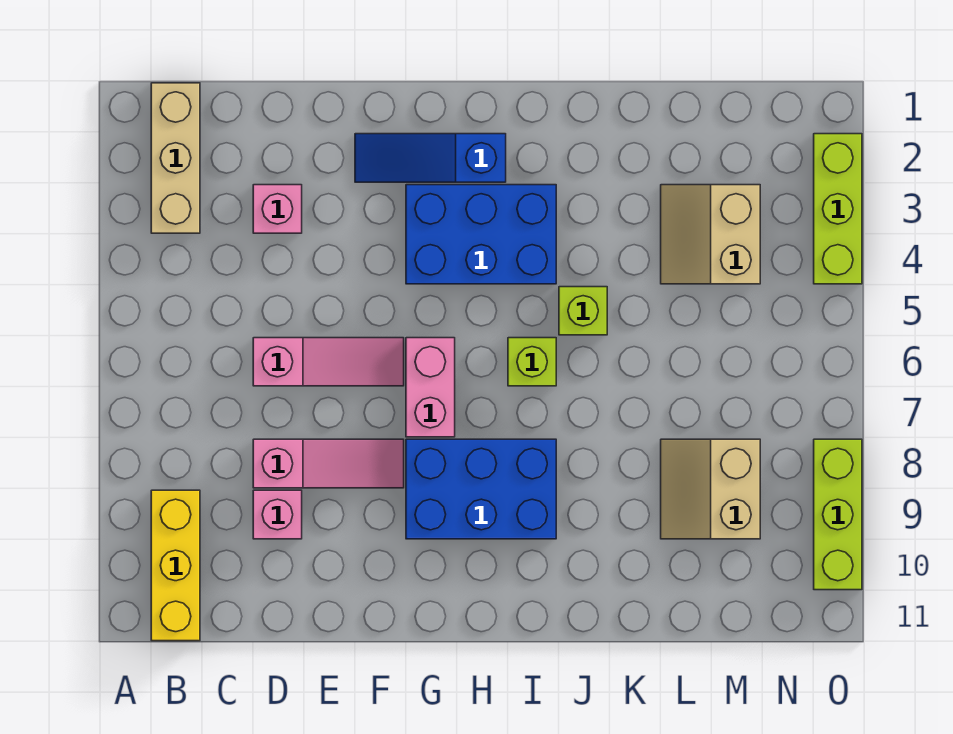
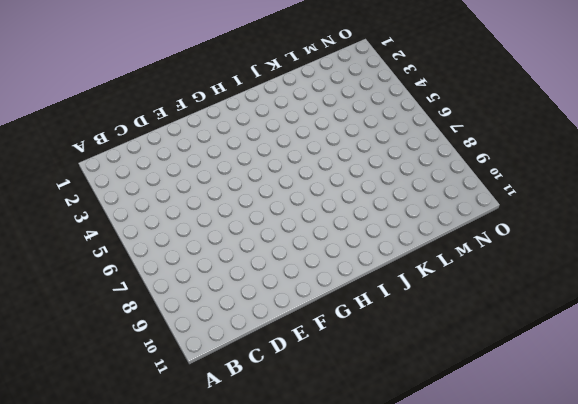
none -> tan 1x3 brick [151,83,200,233]
none -> yellow 1x3 brick [151,490,200,641]
none -> pink 1x1 brick [253,185,302,233]

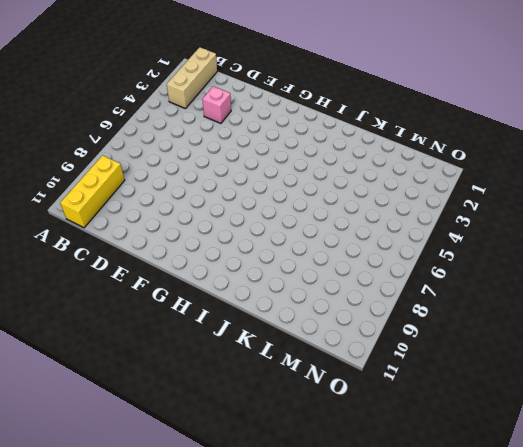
none -> pink 1x3 slope [253,338,404,386]
none -> pink 1x3 slope [253,439,404,488]
none -> pink 1x1 brick [253,490,302,539]

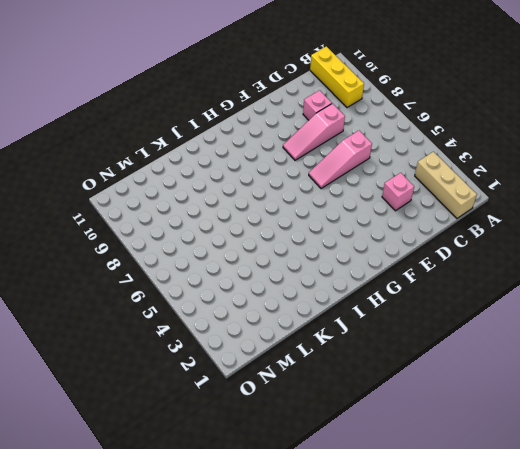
none -> blue 1x3 slope [355,134,506,182]
none -> blue 2x3 brick [406,185,556,284]
none -> pink 1x2 brick [406,338,455,437]

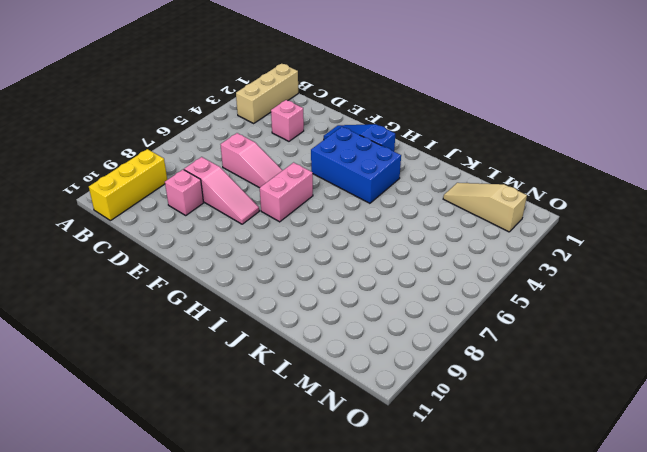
tan 1x3 slope [443,183,527,232] -> none
none -> blue 2x3 brick [406,439,556,539]
none -> lime 1x1 brick [508,338,556,386]
none -> lime 1x1 brick [559,287,607,335]

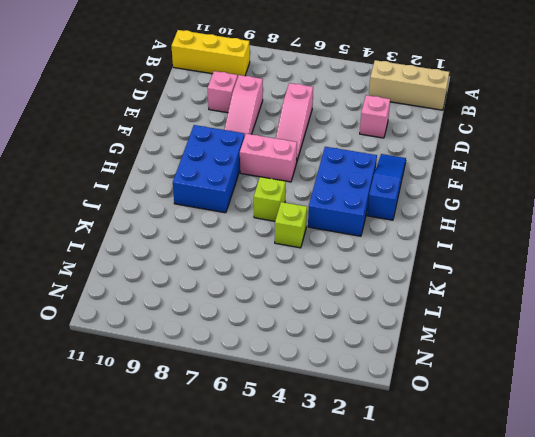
none -> tan 2x2 slope [661,185,760,284]
none -> tan 2x2 slope [661,439,760,539]
none -> lime 1x3 brick [814,134,862,284]

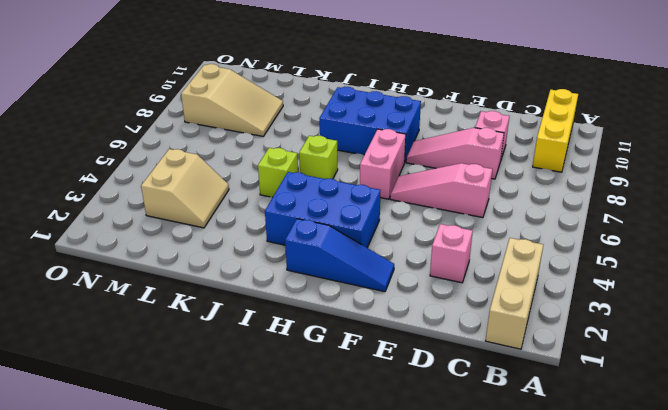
tan 2x3 slope [181,64,283,136] -> tan 2x2 slope [661,439,760,539]
none -> lime 1x3 brick [814,134,862,284]
none -> lime 1x3 brick [814,439,862,590]

